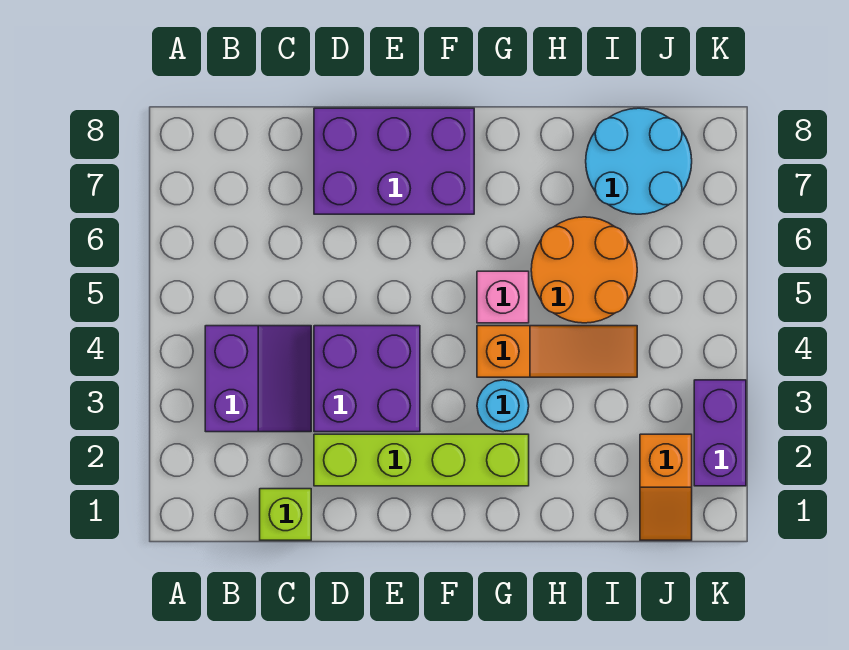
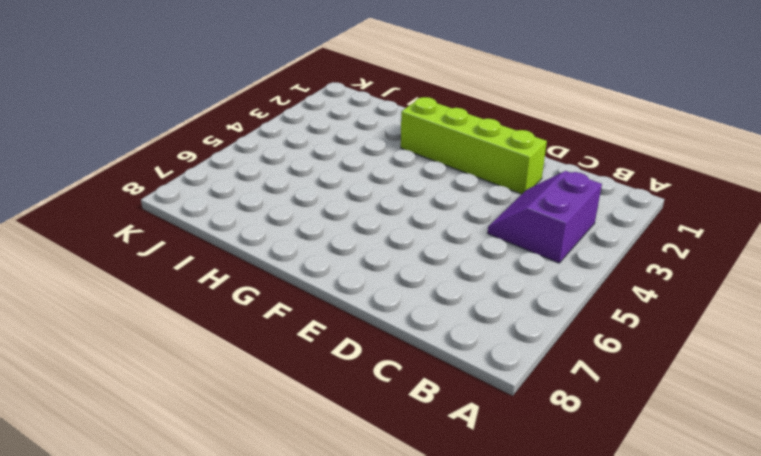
none -> lime 1x1 brick [260,489,311,540]
none -> purple 2x2 brick [314,326,420,432]
none -> purple 2x3 brick [314,108,474,214]

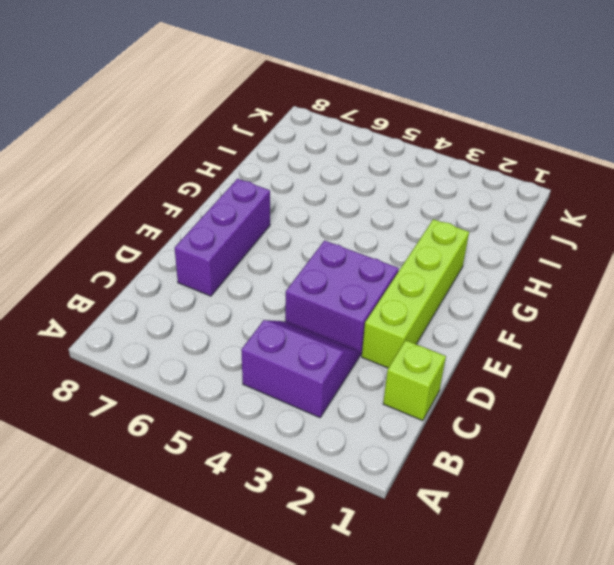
purple 1x3 brick [175,179,270,296] -> purple 2x3 brick [314,108,474,214]
none -> cyan 1x1 round brick [477,380,529,432]
none -> orange 1x3 slope [477,326,637,377]
none -> pink 1x1 brick [477,271,529,323]

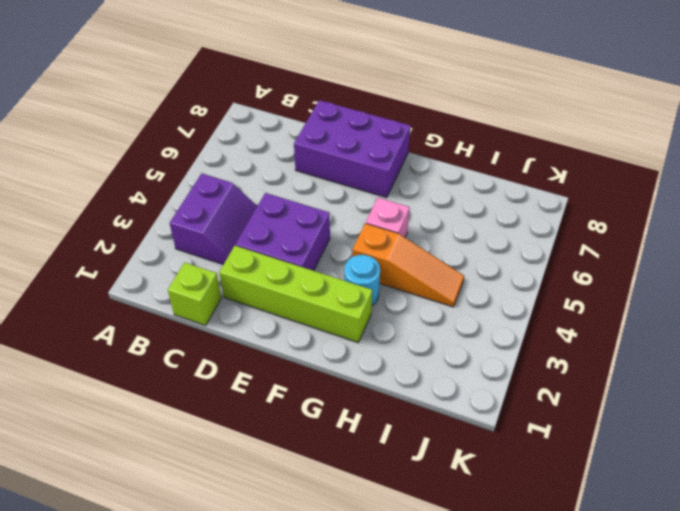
none -> orange 2x2 round brick [531,217,637,323]
none -> cyan 2x2 round brick [586,108,692,214]
none -> orange 1x2 slope [640,434,692,540]

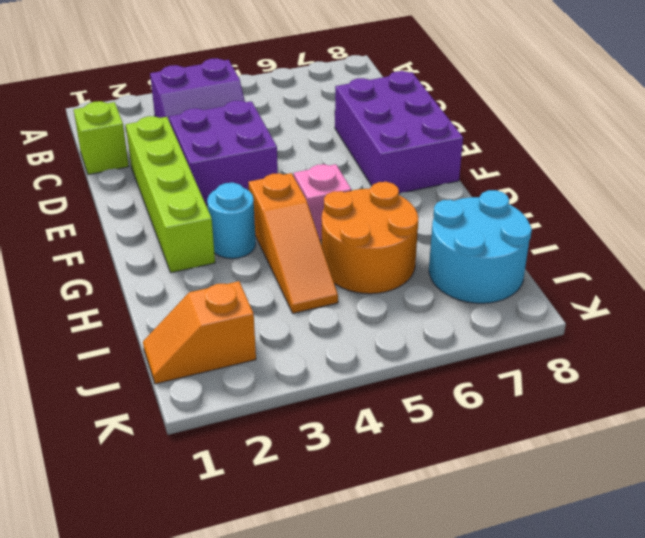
none -> purple 1x2 brick [694,380,746,486]

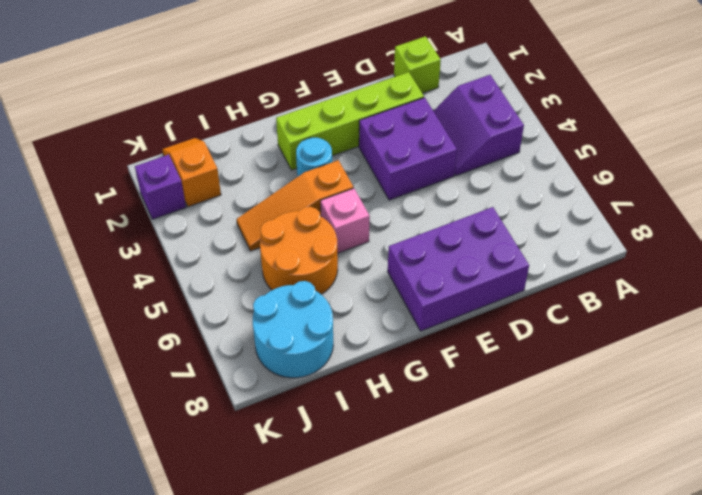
purple 1x1 brick [135,155,186,219] -> purple 1x2 brick [694,380,746,486]

